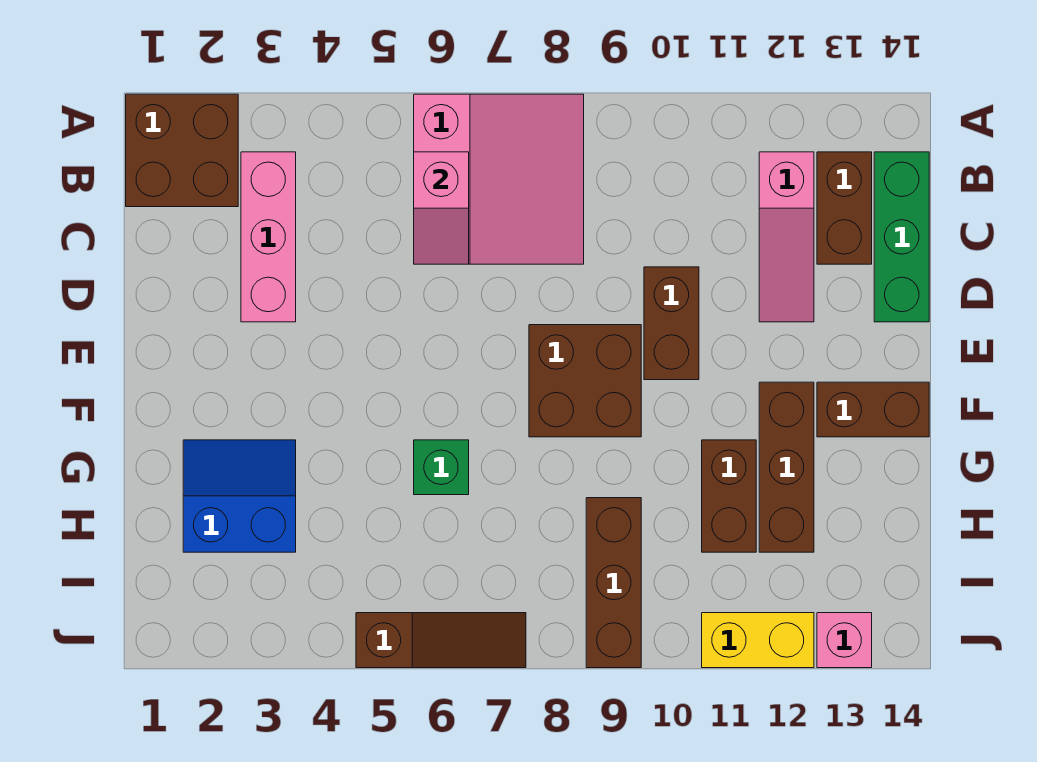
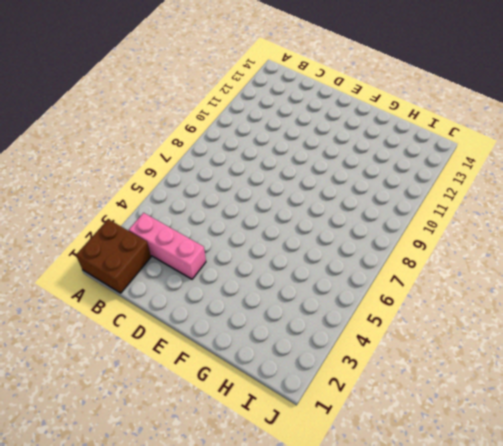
none -> pink 3x3 slope [414,94,584,264]
none -> pink 1x3 slope [759,152,814,322]
none -> brown 1x2 brick [817,152,872,264]

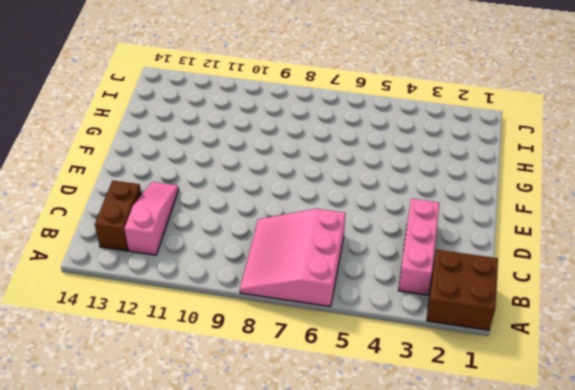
none -> green 1x3 brick [874,152,929,322]
none -> brown 1x2 brick [644,267,699,380]
none -> brown 2x2 brick [529,325,641,437]

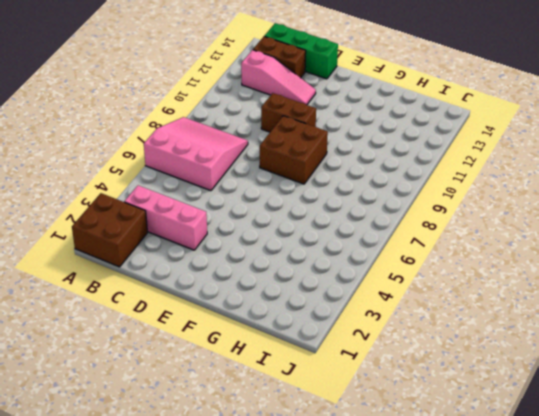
none -> brown 1x3 brick [759,382,814,552]
none -> brown 1x2 brick [817,382,929,437]
none -> blue 2x2 slope [183,440,296,552]

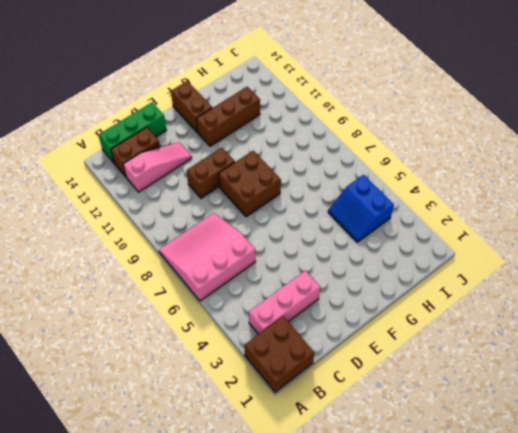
blue 2x2 slope [328,175,394,242] -> blue 2x2 slope moved to [183,440,296,552]
none -> green 1x1 brick [414,440,469,495]
none -> brown 1x2 brick [702,440,756,552]
none -> brown 1x3 brick [586,498,641,668]

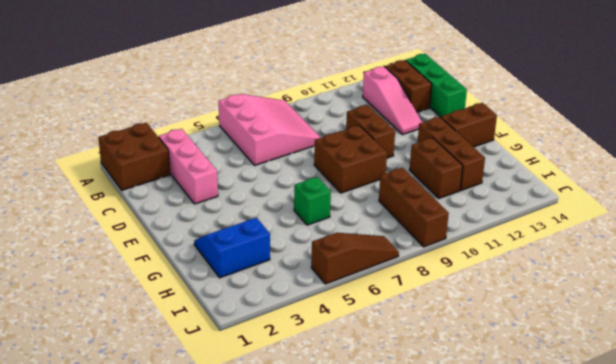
none -> yellow 1x2 brick [702,613,814,668]
none -> pink 1x1 brick [817,613,872,668]
none -> pink 1x2 slope [414,152,469,264]

